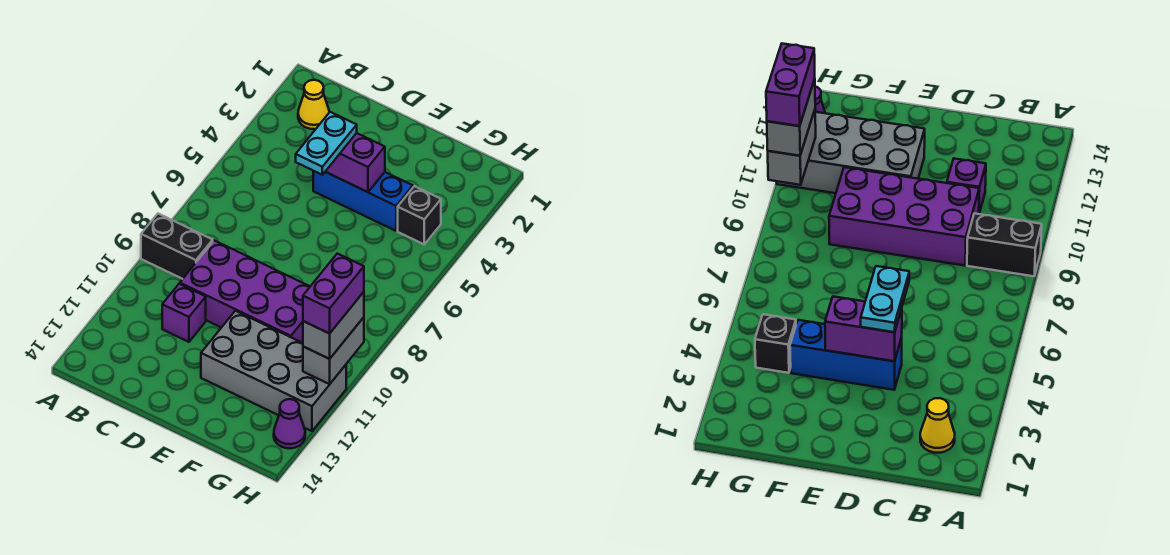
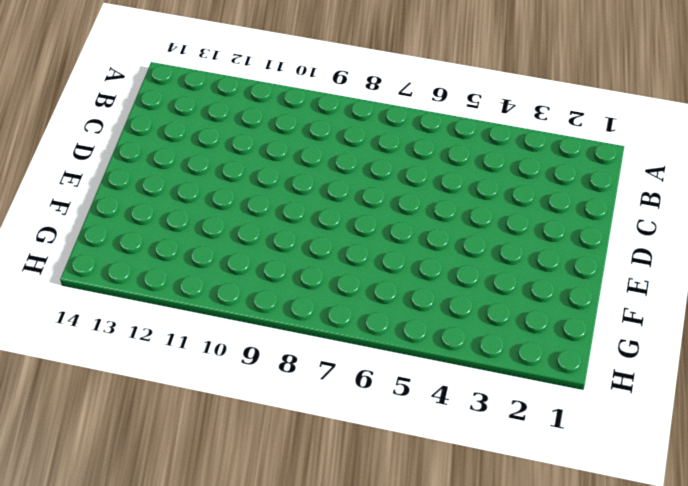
none -> black 1x2 brick [141,214,213,279]
none -> yellow 1x1 cone [298,80,329,129]
none -> purple 2x4 brick [180,240,310,343]

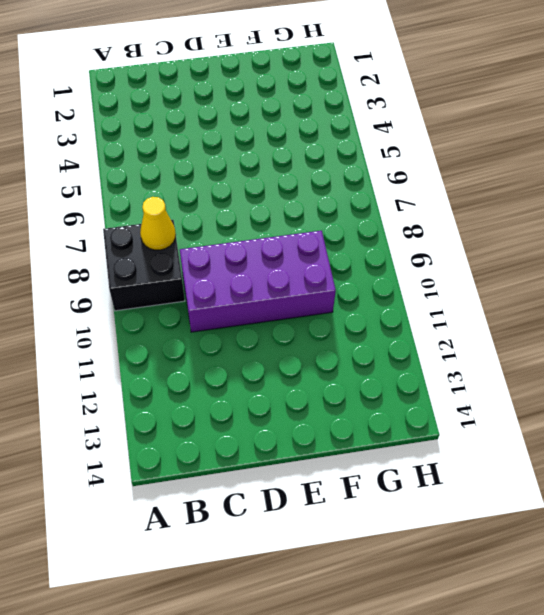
black 2x2 brick [103,220,185,311] -> black 1x2 brick [141,214,213,279]
yellow 1x1 cone [140,197,176,250] -> yellow 1x1 cone moved to [298,80,329,129]
none -> purple 1x1 brick [162,284,206,342]
none -> blue 1x3 brick [313,171,413,231]
none -> grey 2x4 brick [201,311,346,431]

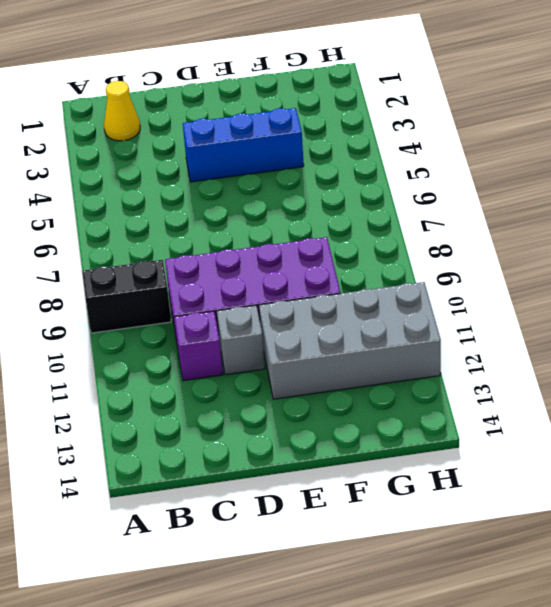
grey 1x1 brick [217,305,265,375] -> none
none -> black 1x1 brick [398,186,441,244]
none -> purple 1x1 cone [274,399,305,448]
none -> purple 1x2 brick [325,133,385,192]

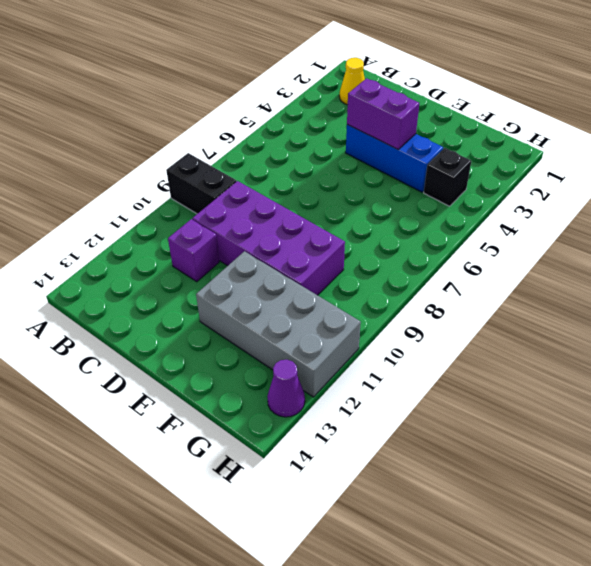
none -> grey 1x2 brick [303,317,364,384]
none -> cyan 1x2 plate [296,112,357,175]
none -> grey 1x2 brick [303,292,364,359]

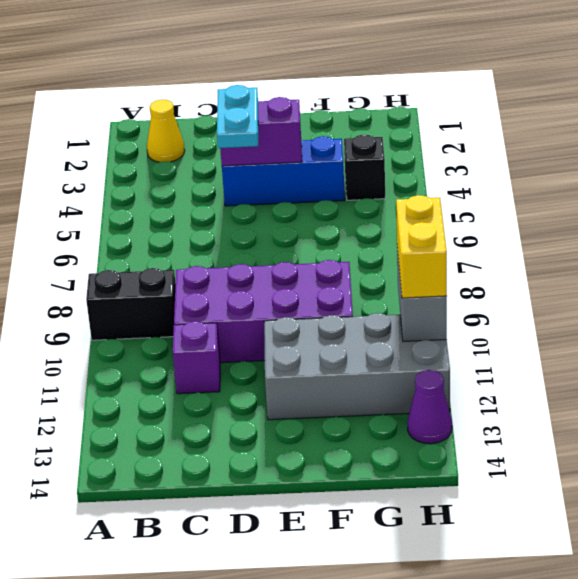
yellow 1x2 brick [396,195,447,298] -> grey 1x2 brick [303,292,364,359]
none -> purple 1x2 brick [303,254,364,334]

